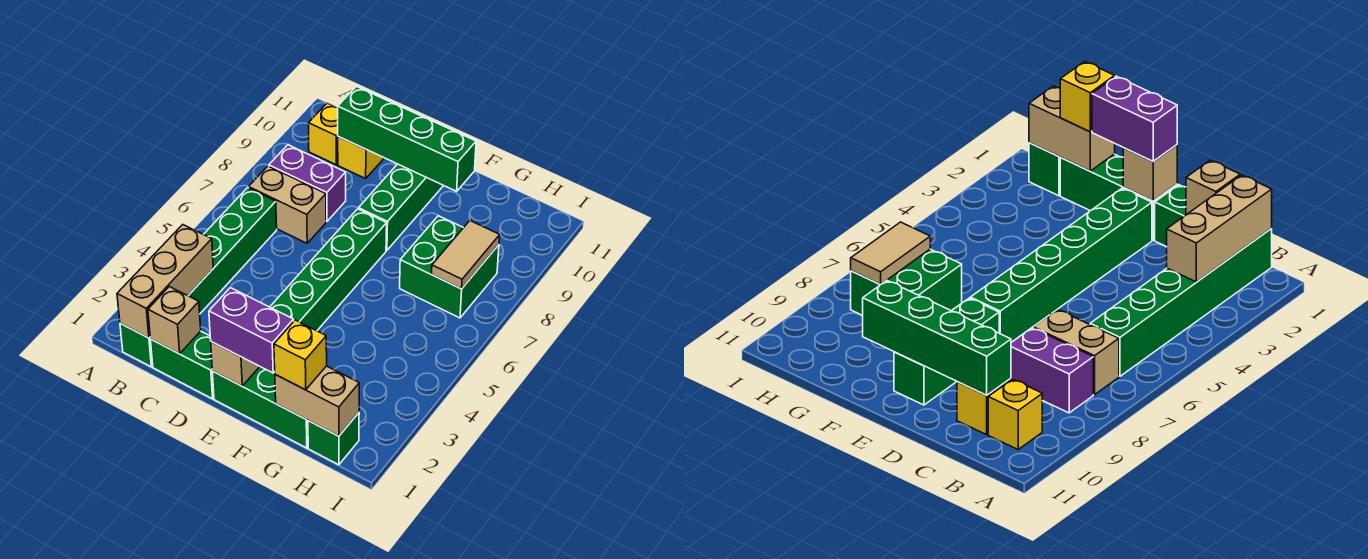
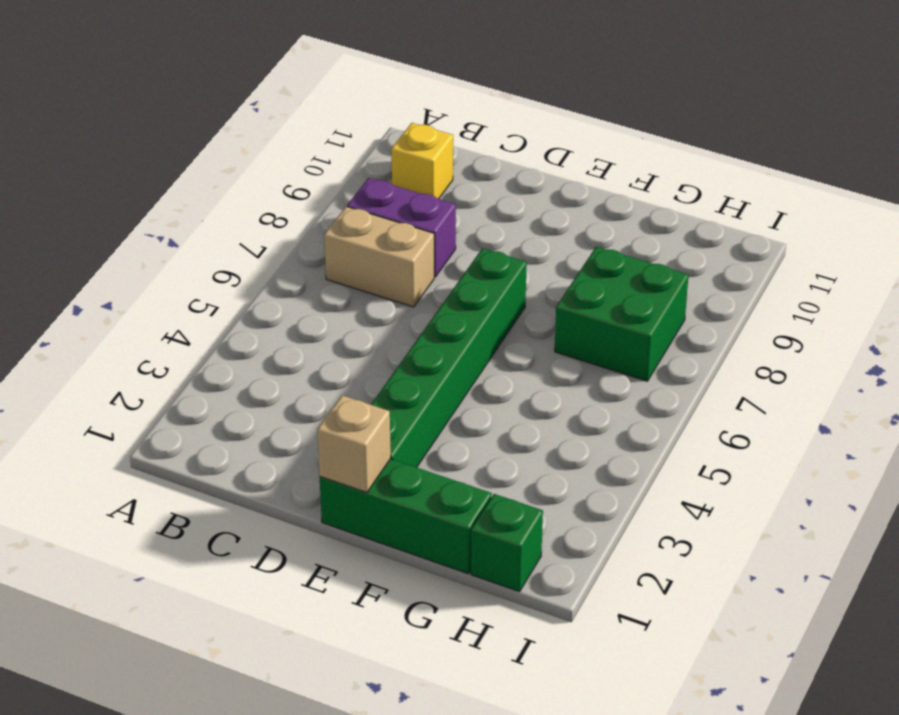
none -> green 1x6 brick [120,188,277,367]
none -> green 1x2 brick [150,331,214,399]
none -> yellow 1x1 brick [338,137,384,179]

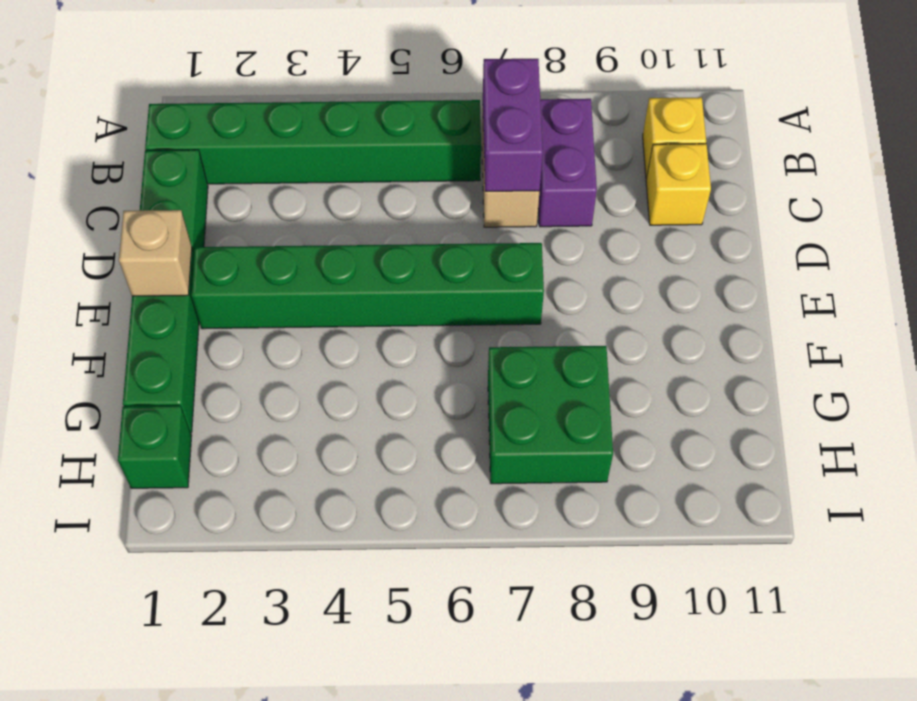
purple 1x2 brick [483,59,543,191] -> purple 1x2 brick moved to [209,288,294,373]
none -> green 1x3 brick [359,164,443,250]
none -> tan 1x3 brick [117,225,213,338]
none -> tan 1x1 brick [148,287,201,354]

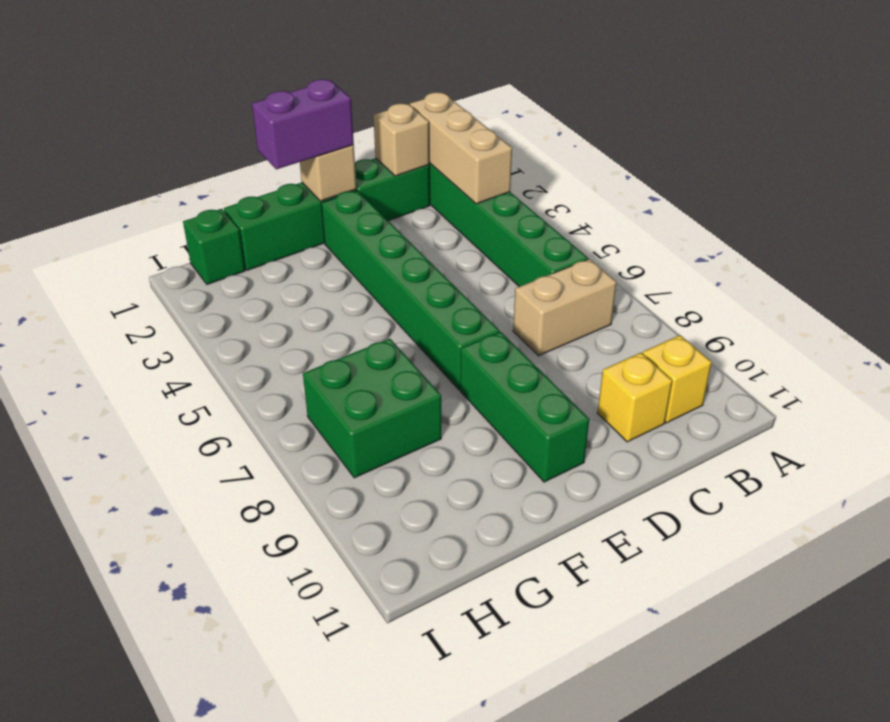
none -> purple 1x2 brick [269,145,346,221]
none -> green 1x4 brick [338,86,476,191]
none -> tan 1x2 brick [275,366,359,436]

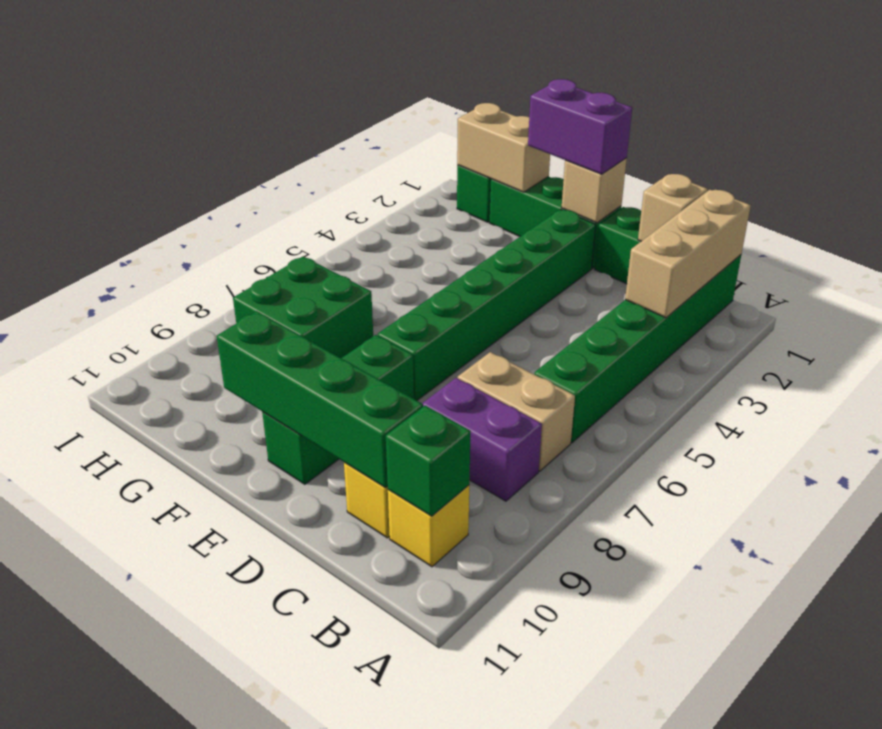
green 1x1 brick [386,406,471,516] -> none
none -> tan 1x2 tile [432,221,500,289]
none -> yellow 1x1 brick [274,320,327,390]

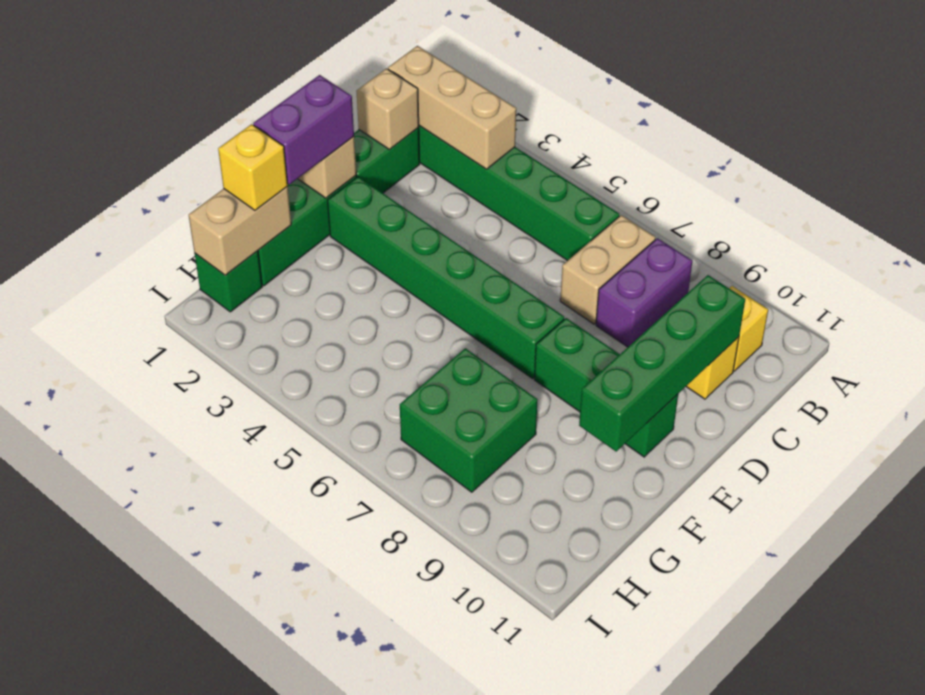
none -> tan 1x2 tile [432,221,500,289]

